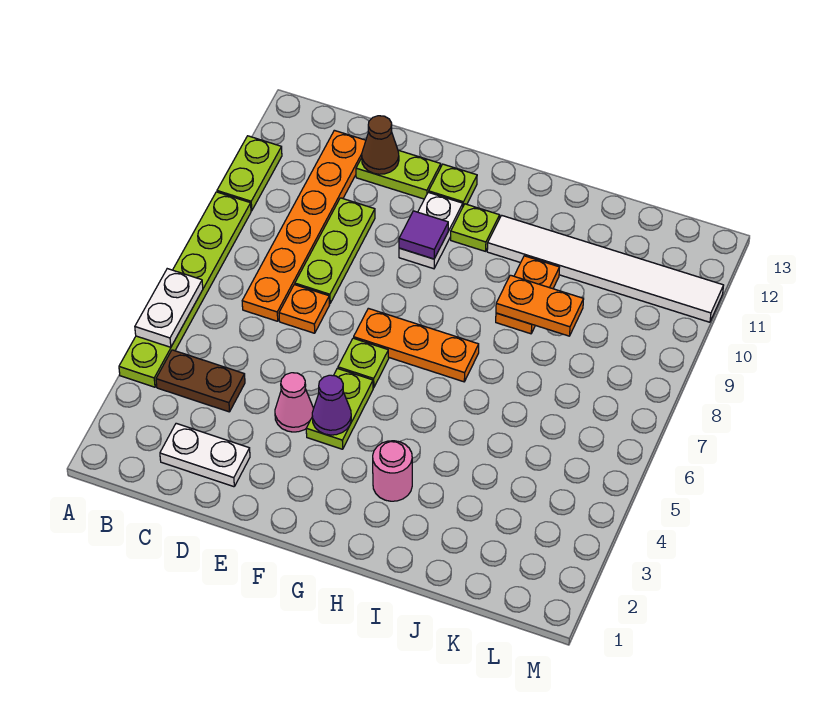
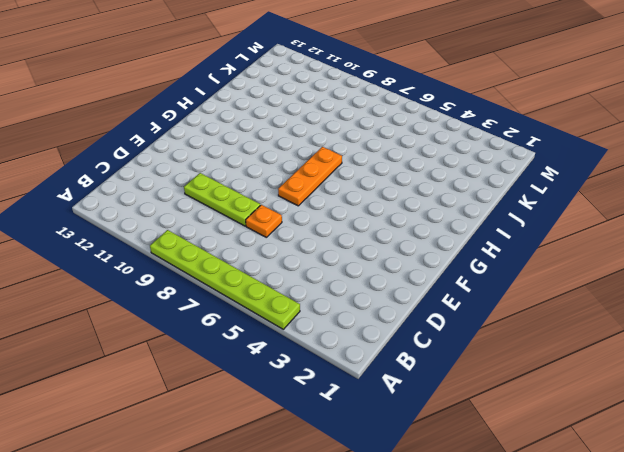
none -> lime 1x2 plate [217,136,282,211]
none -> brown 1x2 plate [156,350,245,412]
none -> white 1x2 plate [160,423,250,487]

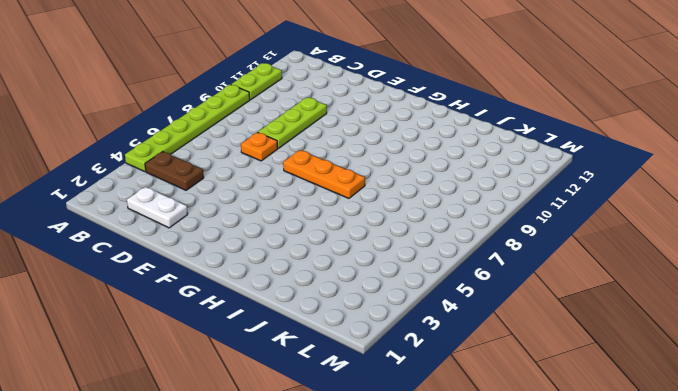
none -> orange 1x6 plate [242,130,366,321]
none -> lime 1x2 plate [356,150,441,199]
none -> pink 1x1 cone [275,373,313,432]

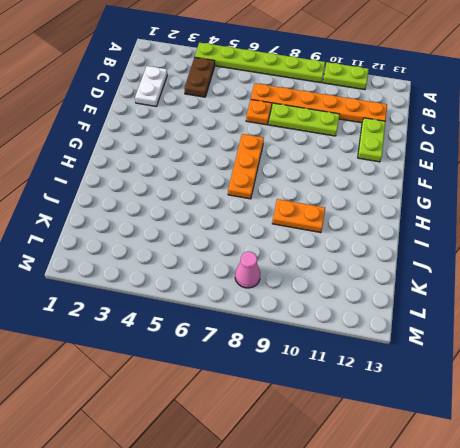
pink 1x1 cone [235,252,260,288] -> pink 1x1 cone moved to [275,373,313,432]
none -> lime 1x2 plate [306,368,373,449]
none -> lime 1x1 plate [338,338,389,388]
none -> white 1x2 plate [399,192,463,269]

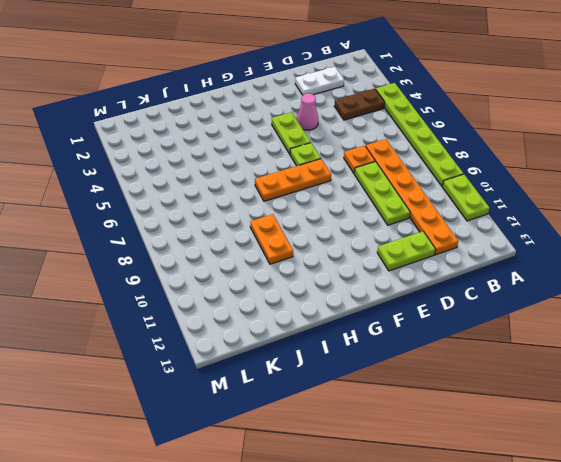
none -> white 1x2 plate [399,192,463,269]
none -> lime 1x1 plate [429,164,477,206]
none -> lime 1x1 plate [451,204,500,251]

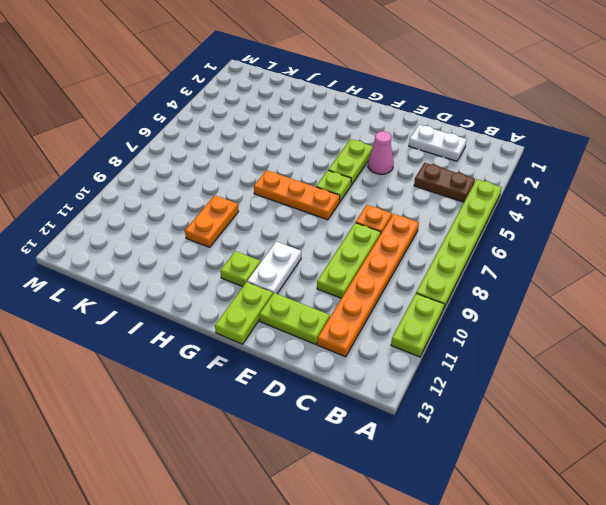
lime 1x2 plate [215,282,273,344] -> lime 1x1 plate [429,164,477,206]
none -> pink 1x1 round brick [373,441,412,501]
none -> white 1x6 tile [487,215,724,322]
none -> white 1x2 plate [135,269,203,347]

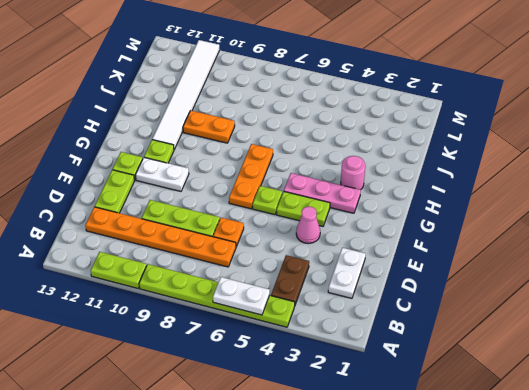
pink 1x3 plate [284,173,361,213] -> none
none -> brown 1x1 cone [362,116,399,174]
none -> purple 1x1 cone [312,375,351,435]
none -> purple 1x1 tile [399,211,448,259]

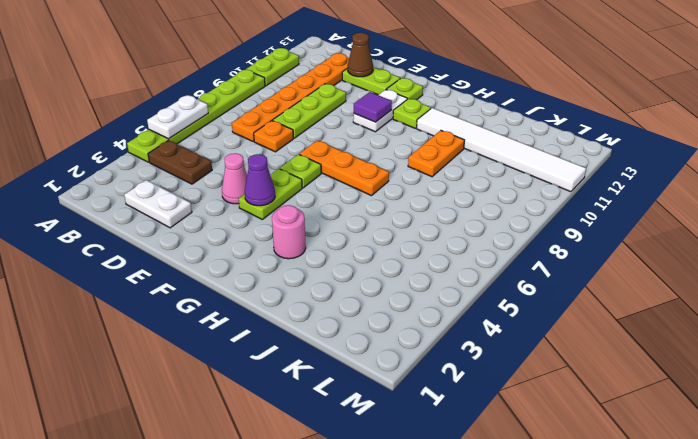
none -> orange 1x2 plate [496,275,584,336]

